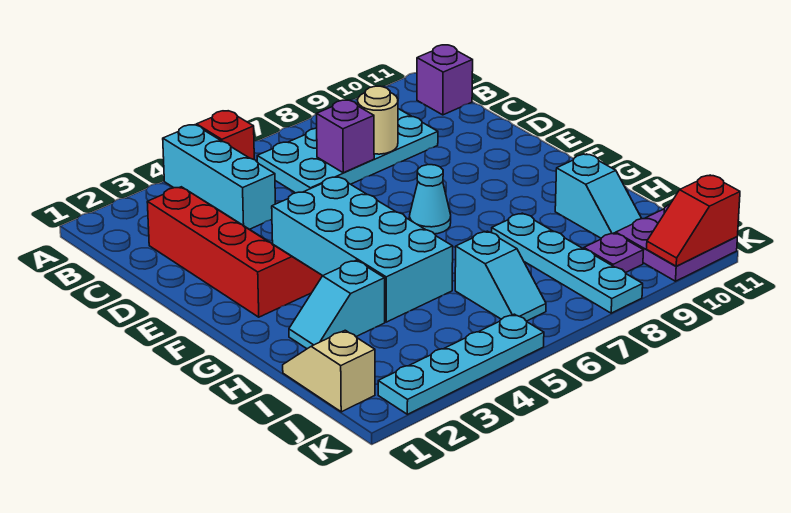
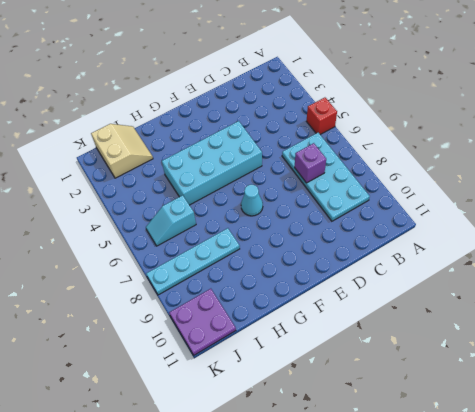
tan 2x2 slope [91,124,153,178] -> tan 1x2 slope [283,330,375,412]
none -> cyan 1x3 brick [163,125,275,229]
none -> purple 1x1 brick [417,45,473,115]
none -> red 2x4 slope [147,187,322,317]

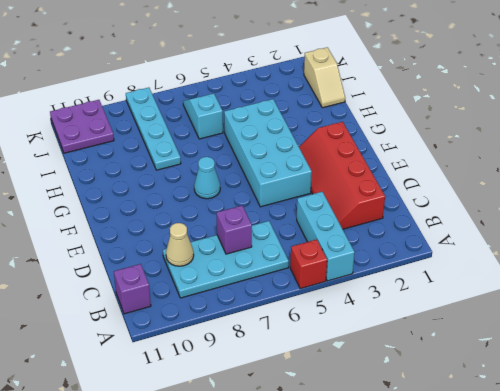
tan 1x1 cone [166,223,194,266] -> none
none -> cyan 1x2 slope [289,260,385,349]
none -> cyan 1x2 slope [555,154,642,238]
none -> purple 1x1 plate [584,233,643,273]

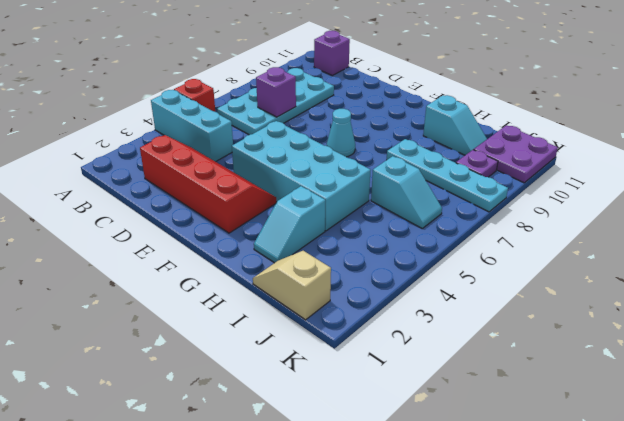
none -> cyan 1x4 plate [378,314,544,414]
none -> tan 1x1 round brick [358,86,398,154]
none -> red 1x2 slope [647,175,740,266]

